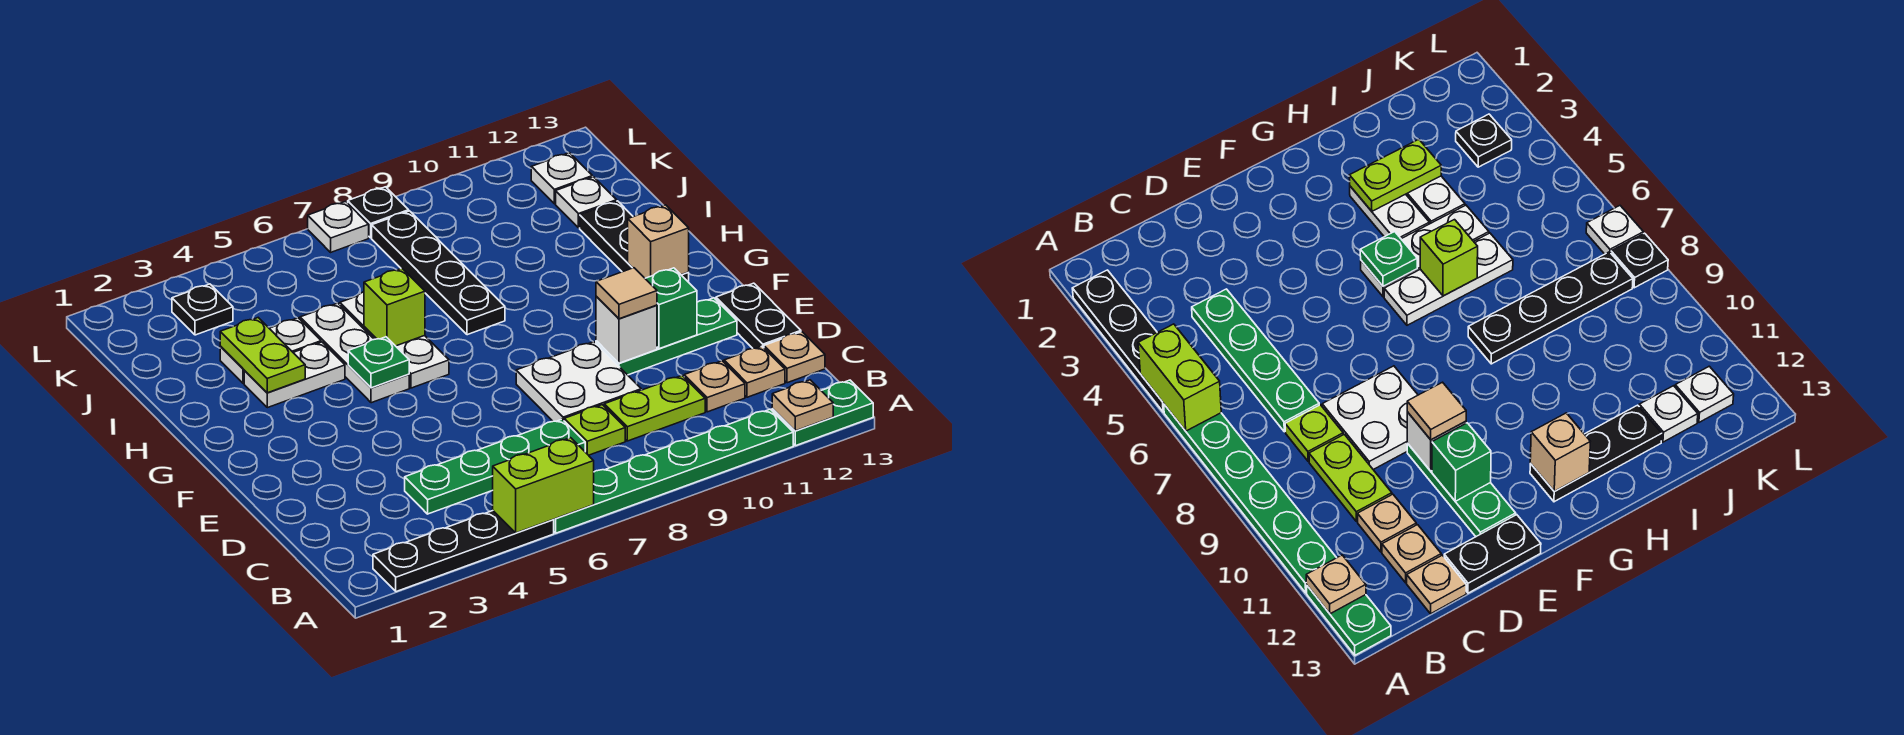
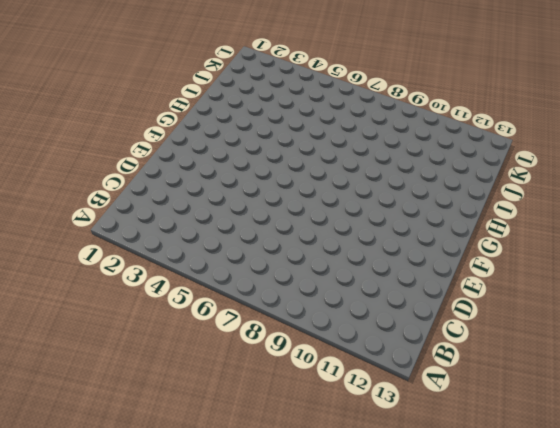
none -> black 1x4 plate [373,511,554,592]
none -> green 1x6 plate [553,409,793,533]
none -> green 1x2 plate [772,380,873,446]
none -> green 1x4 plate [405,419,585,514]

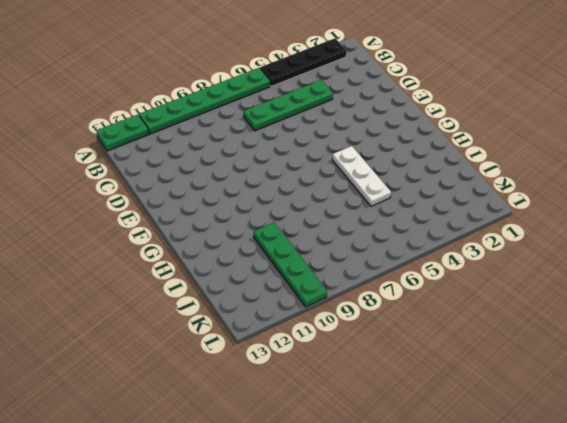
green 1x4 plate [254,223,327,307] -> none
none -> lime 1x1 plate [564,405,625,455]
none -> lime 1x2 plate [604,376,705,441]
none -> tan 1x1 plate [684,361,745,412]
none -> tan 1x1 plate [724,346,785,397]

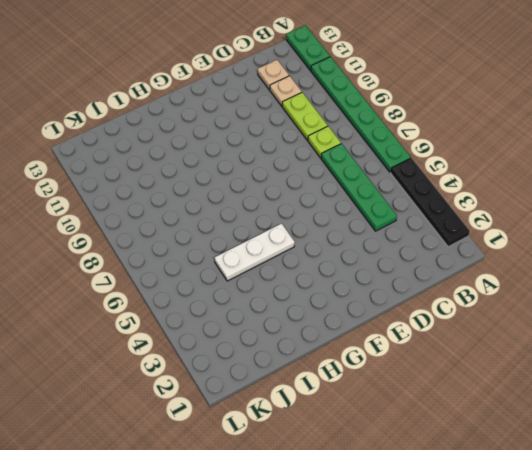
none -> tan 1x1 plate [764,332,825,383]
none -> white 2x2 plate [516,342,641,421]
none -> black 1x2 plate [716,283,801,348]
none -> green 1x3 plate [596,298,737,375]

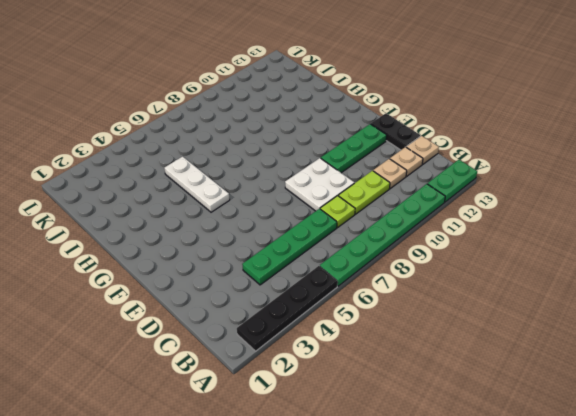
none -> white 1x3 plate [340,292,449,388]
none -> black 1x3 plate [580,201,689,282]
none -> white 1x2 plate [244,342,345,408]
none -> black 1x4 plate [372,211,505,335]

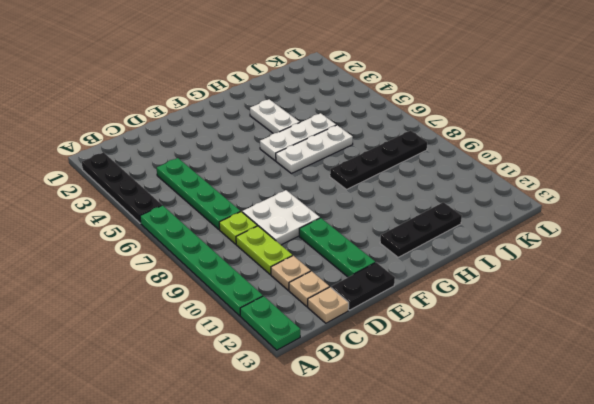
none -> white 1x2 plate [220,318,321,383]
none -> white 1x1 plate [556,177,617,228]
none -> black 1x1 plate [172,284,233,335]
none -> white 1x1 plate [531,153,592,204]

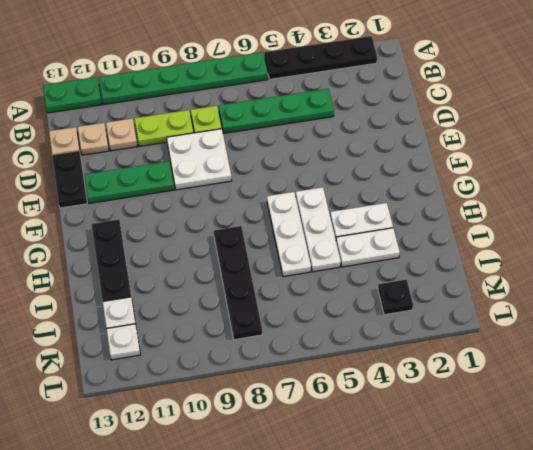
none -> white 1x1 plate [308,201,369,252]
none -> black 1x1 plate [348,187,409,238]
none -> lime 1x2 brick [492,438,594,533]
none -> tan 1x1 plate [772,380,833,431]

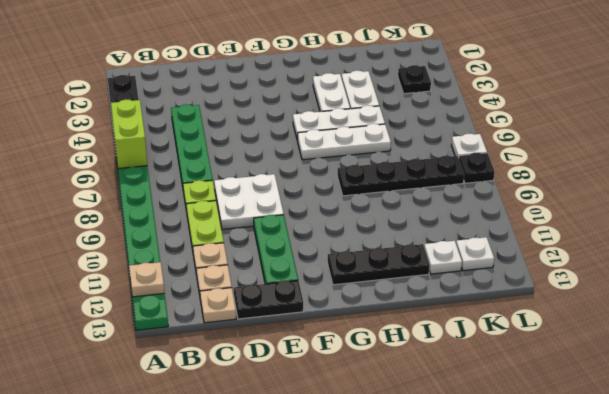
none -> white 1x1 brick [596,297,657,363]
none -> green 1x1 brick [645,268,697,349]
none -> green 1x1 plate [348,337,409,388]
none -> tan 1x1 brick [628,205,689,278]

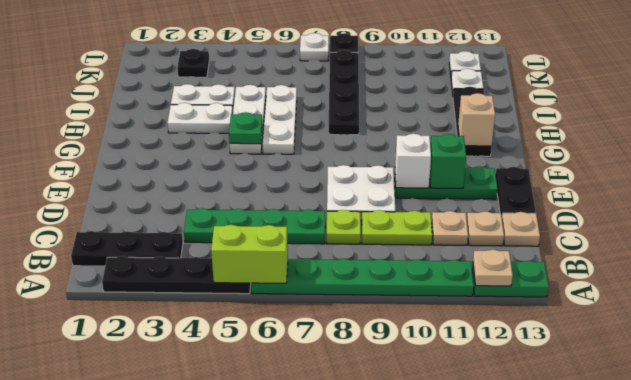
black 1x3 plate [71,231,183,266] -> none
none -> lime 1x2 plate [220,318,305,393]
none -> lime 1x1 brick [364,268,425,346]
none -> tan 1x1 tile [596,268,657,319]

